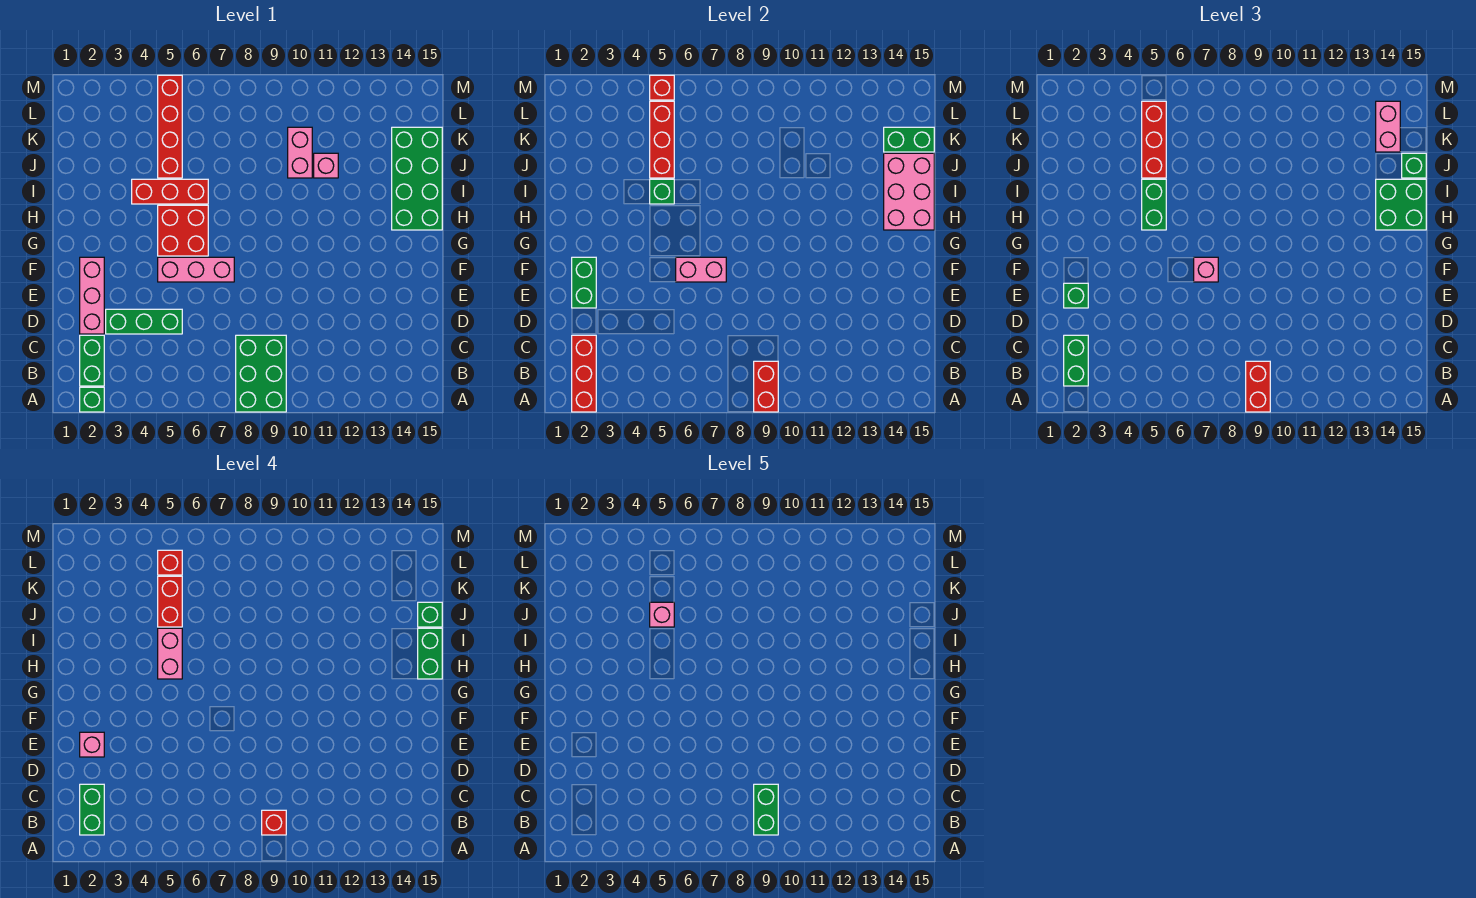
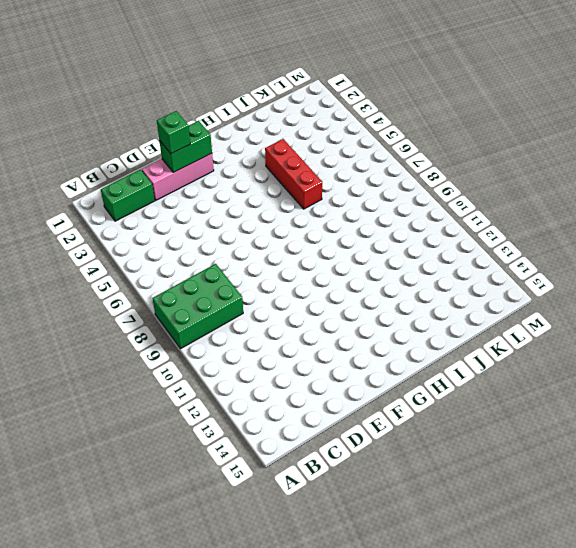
none -> green 1x1 brick [80,387,104,412]
none -> green 1x3 brick [106,309,182,334]
none -> pink 1x3 brick [158,257,234,282]
none -> red 2x2 brick [158,205,208,256]

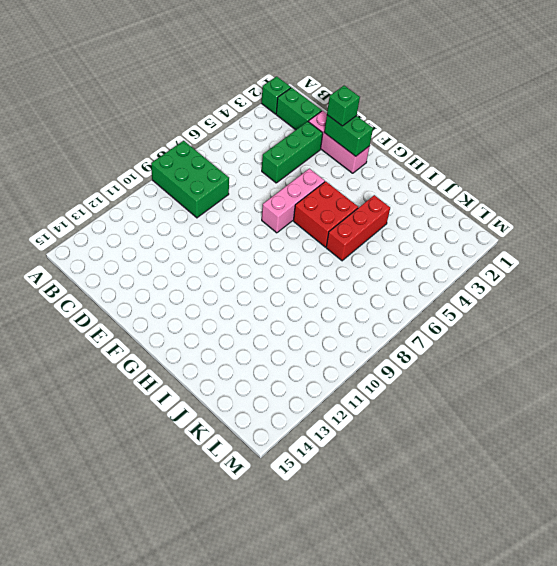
none -> green 2x4 brick [392,127,442,230]
none -> red 1x4 brick [158,75,182,178]
none -> pink 1x2 brick [288,127,312,178]
none -> pink 1x1 brick [314,153,338,178]

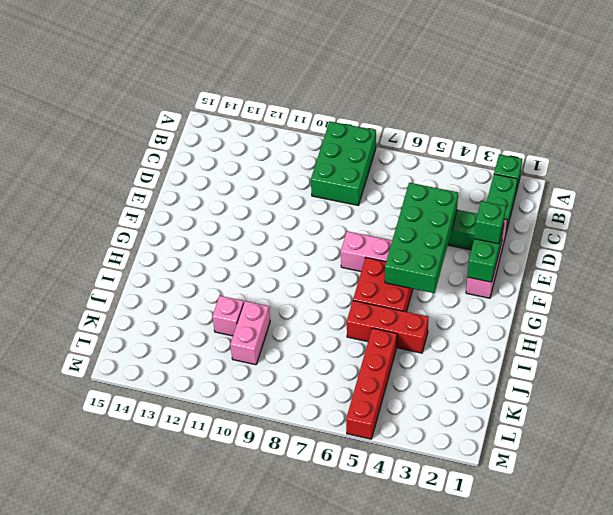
green 2x4 brick [385,183,458,293] -> green 2x4 brick moved to [392,127,442,230]
none -> red 1x3 brick [572,335,596,412]
none -> red 1x2 brick [754,361,778,412]
none -> pink 1x2 brick [676,257,726,282]
none -> pink 2x3 brick [884,153,934,230]

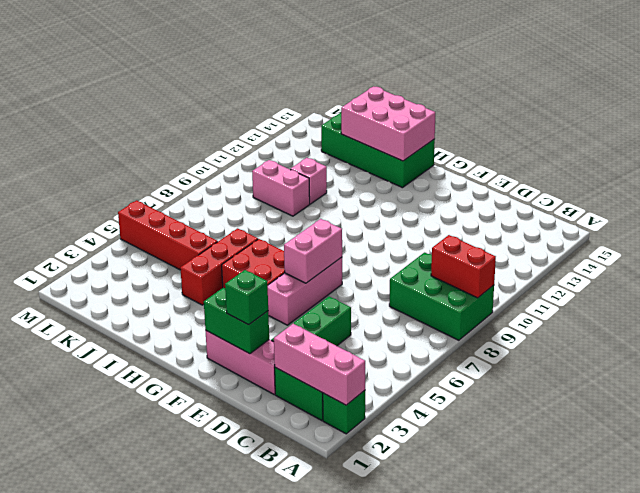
pink 1x3 brick [274,324,365,405] -> red 1x3 brick [572,335,596,412]
none -> green 1x1 brick [650,179,674,204]
none -> red 1x3 brick [650,101,674,178]
none -> green 1x2 brick [884,127,934,152]
none -> red 1x1 brick [650,75,674,100]

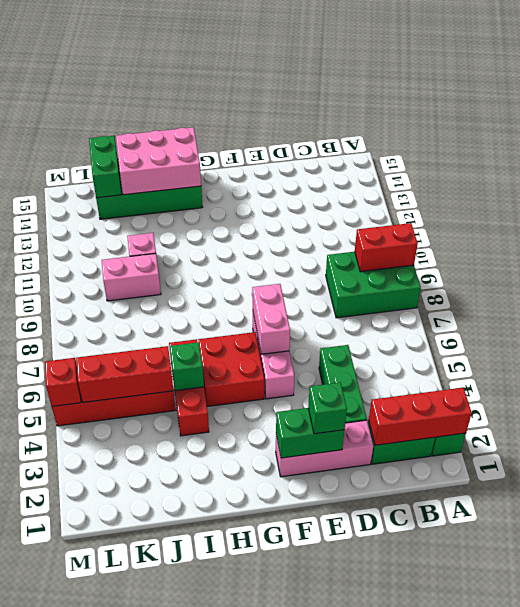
none -> red 1x2 brick [1246,361,1270,412]
none -> green 1x2 brick [1064,335,1088,386]
none -> pink 1x1 brick [1194,257,1218,282]
none -> green 1x2 brick [1142,179,1166,230]

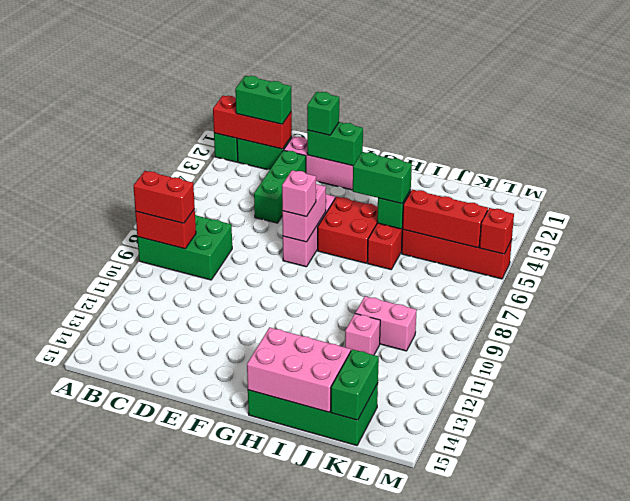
none -> green 2x2 brick [1376,179,1426,230]
none -> red 1x3 brick [1142,101,1166,178]
none -> green 1x1 brick [1402,153,1426,178]
none -> pink 1x2 brick [1376,101,1400,152]

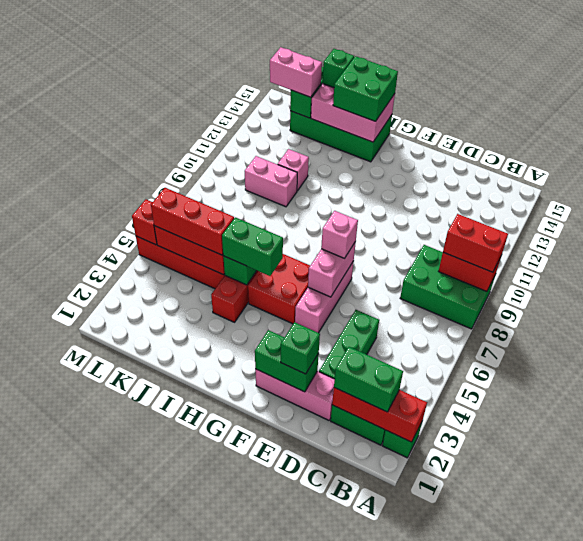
none -> green 1x2 brick [80,784,104,835]
none -> red 1x1 brick [262,810,286,835]
none -> pink 1x1 brick [80,732,104,757]
none -> pink 1x2 brick [158,628,182,679]

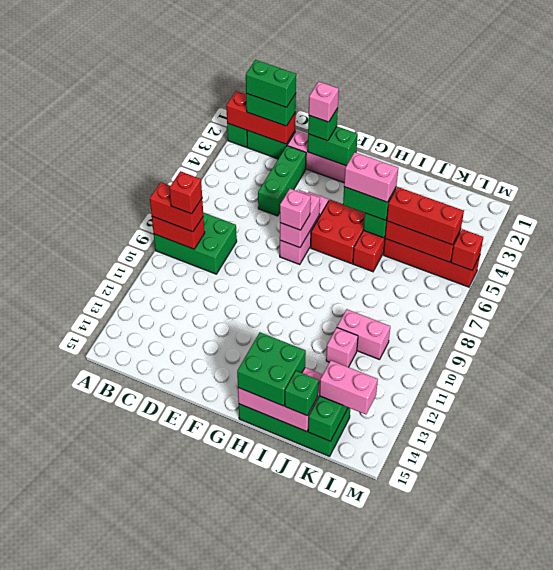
none -> green 1x2 brick [418,628,442,679]
none -> red 1x2 brick [158,576,182,627]
none -> green 1x1 brick [418,602,442,627]
none -> red 1x1 brick [158,550,182,575]

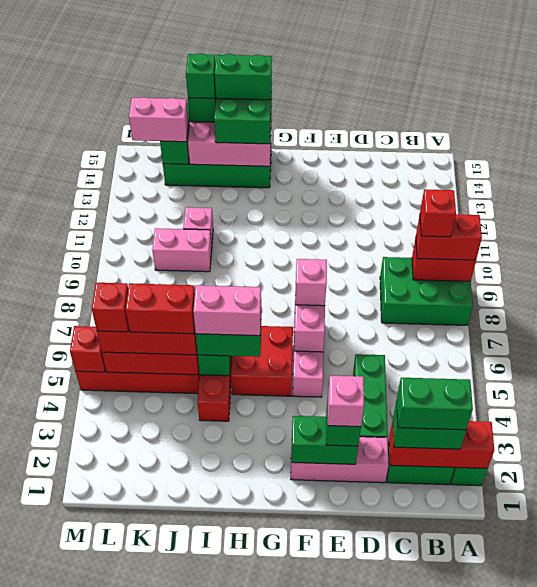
none -> green 1x2 brick [754,784,778,835]
none -> pink 1x1 brick [650,602,674,627]

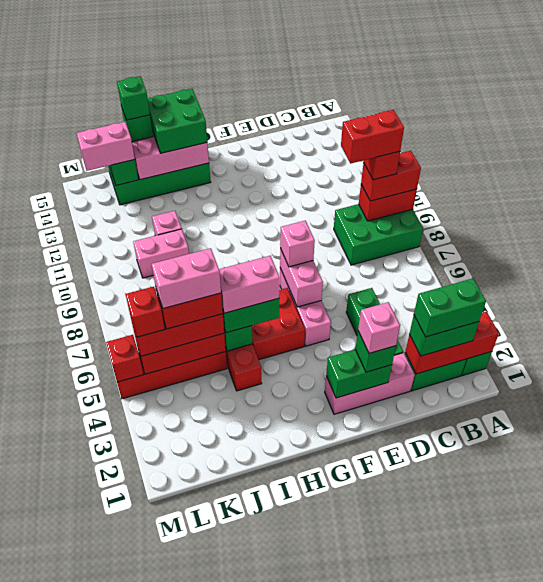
red 1x2 brick [341,110,404,164] -> green 1x2 brick [754,784,778,835]
pink 1x2 brick [152,248,221,309] -> pink 1x1 brick [650,602,674,627]
none -> green 1x2 brick [418,628,442,679]

